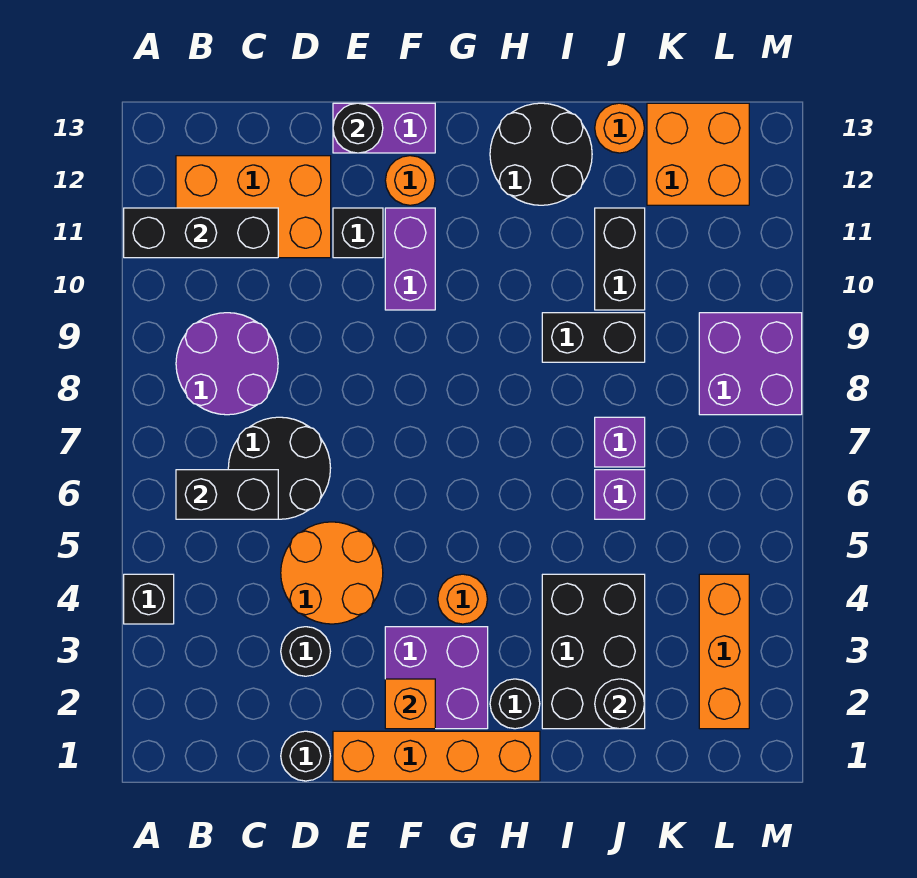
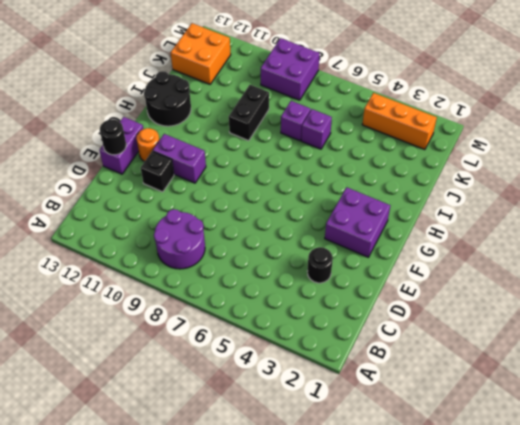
none -> black 1x1 brick [124,574,174,624]
none -> orange 2x3 brick [176,156,331,258]
none -> black 2x2 round brick [228,417,331,519]
none -> black 1x1 round brick [281,731,330,781]

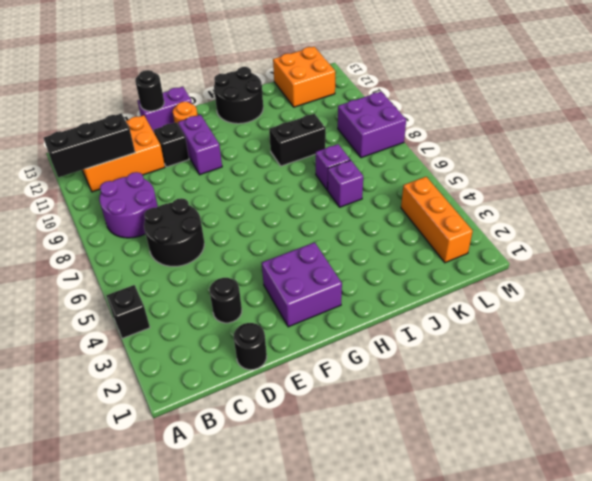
none -> orange 2x2 round brick [281,522,383,624]
none -> orange 1x4 brick [333,731,540,781]
none -> orange 1x1 round brick [438,574,487,624]
none -> black 1x1 round brick [490,679,540,729]

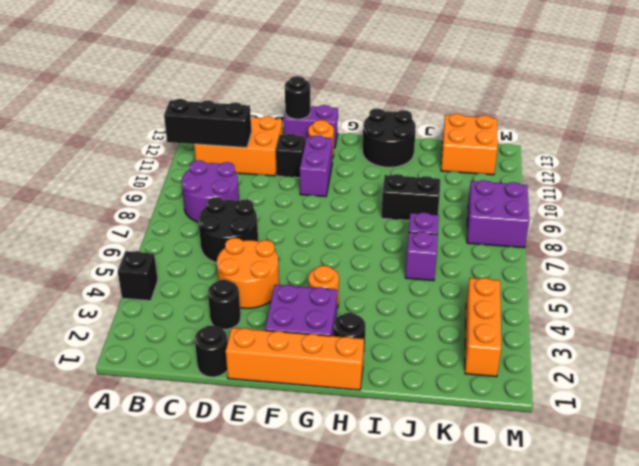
none -> black 2x3 brick [542,574,645,729]
none -> black 1x2 brick [595,208,645,310]
none -> orange 1x1 round brick [595,103,644,153]
none -> black 1x2 brick [176,470,278,519]

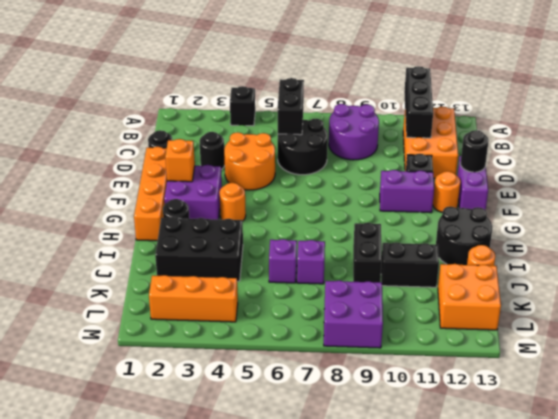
none -> black 1x1 round brick [595,679,645,729]

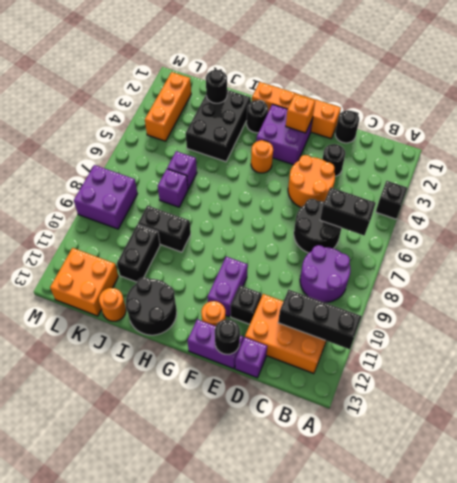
purple 1x1 brick [235,337,267,378] -> none

